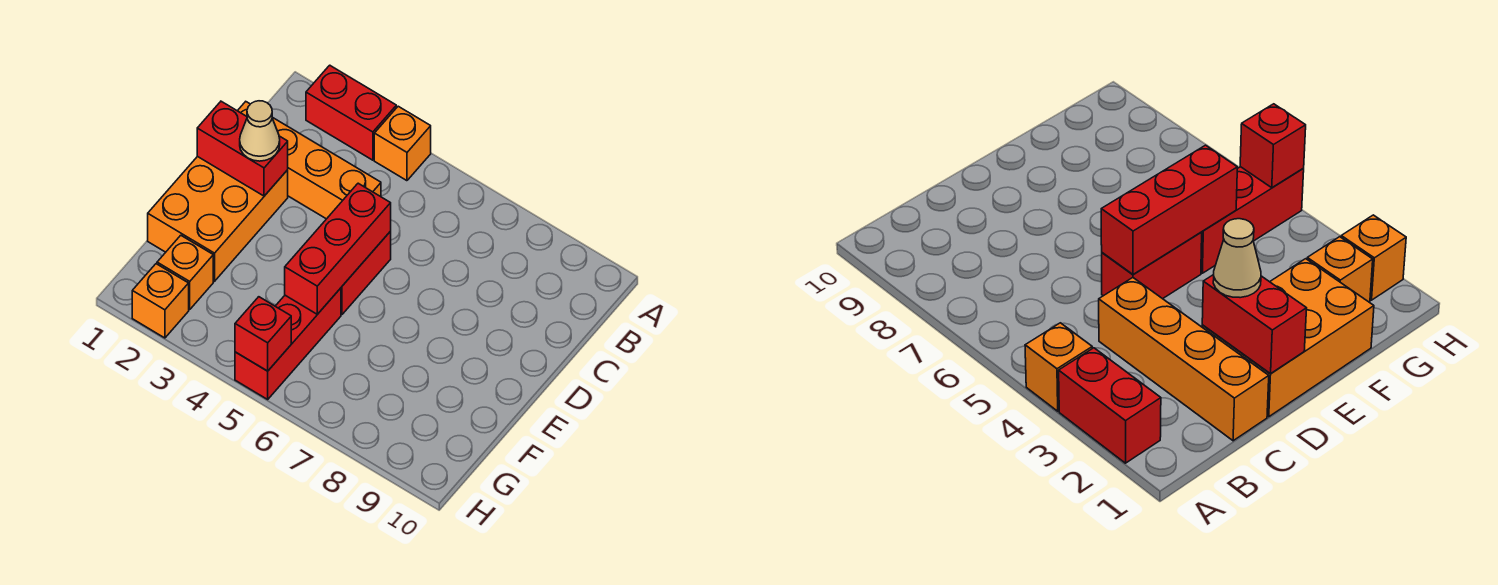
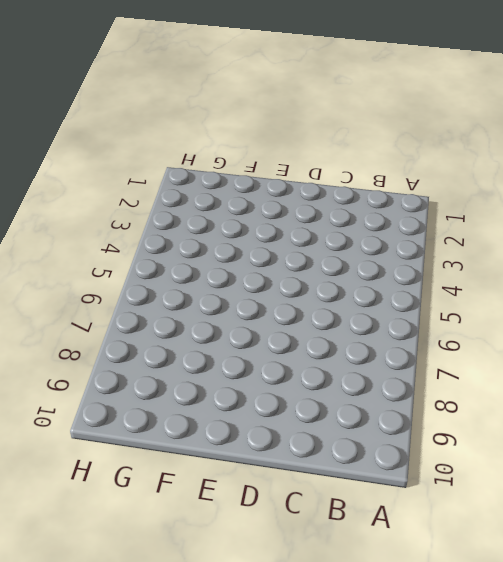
none -> red 1x2 brick [306,65,396,160]
none -> orange 1x1 brick [374,106,431,181]
none -> orange 1x4 brick [238,102,381,219]

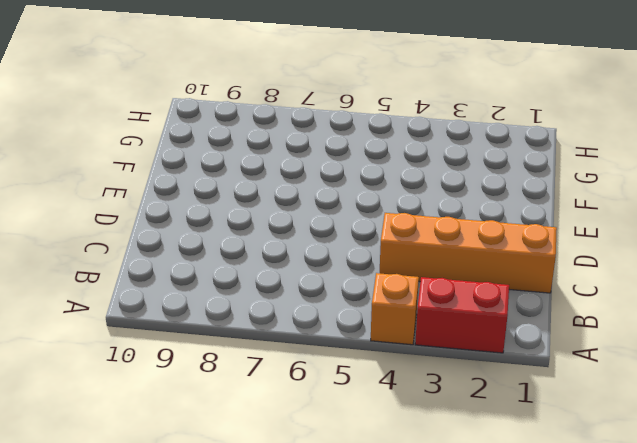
none -> orange 2x3 brick [148,156,288,281]
none -> red 1x2 brick [341,231,391,314]
none -> red 1x3 brick [235,288,341,399]

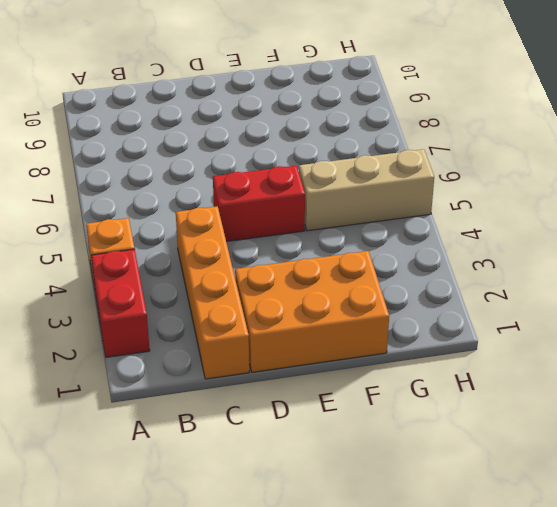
tan 1x3 brick [299,149,434,231] -> red 1x3 brick [235,288,341,399]
none -> orange 1x1 brick [157,235,213,310]
none -> orange 1x1 brick [132,264,189,338]
none -> red 1x2 brick [197,101,288,196]

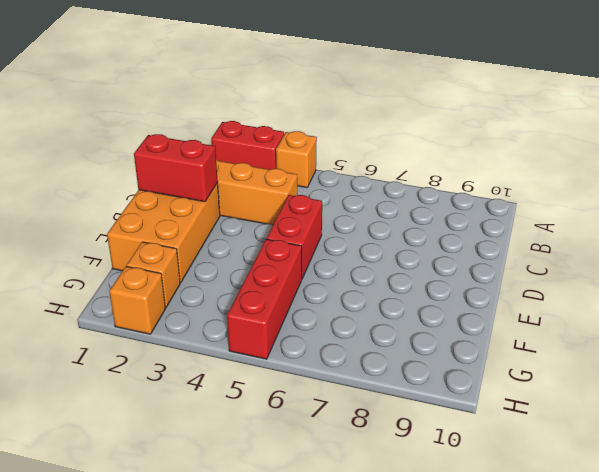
none -> red 1x3 brick [285,183,391,314]
none -> red 1x1 brick [235,297,291,371]
none -> tan 1x1 cone [240,101,280,161]

